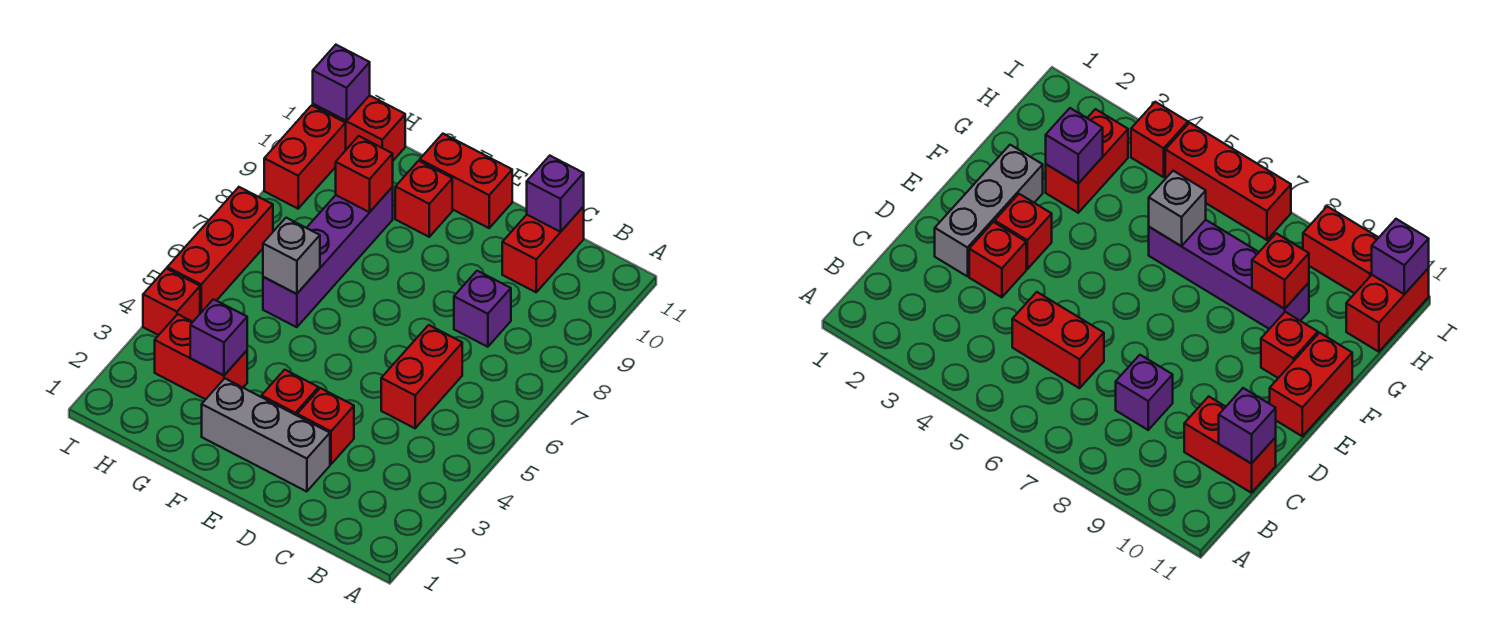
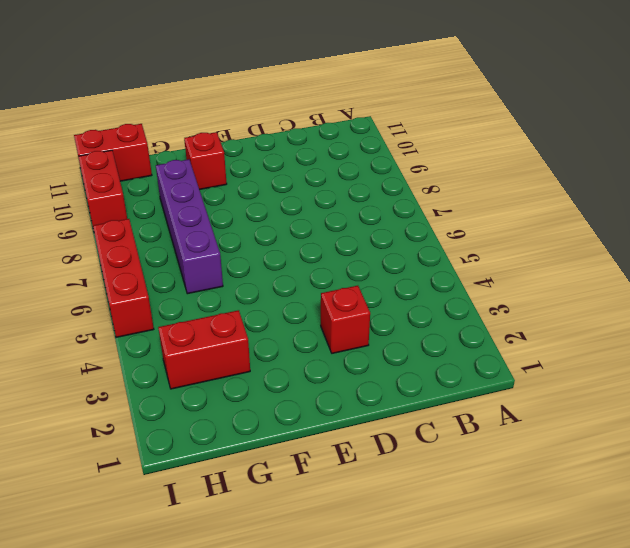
none -> red 1x2 brick [381,325,462,428]
none -> purple 1x1 brick [454,271,511,347]
none -> red 1x2 brick [502,207,584,292]

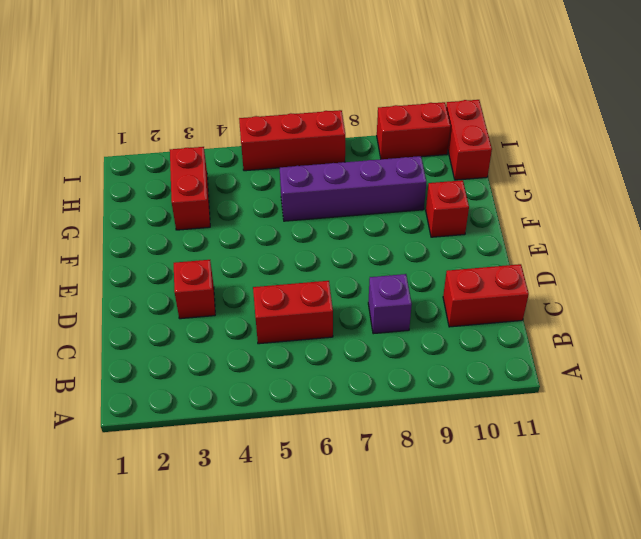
none -> grey 1x3 brick [202,378,330,492]
none -> red 1x1 brick [262,370,319,415]
none -> red 1x2 brick [420,134,512,228]

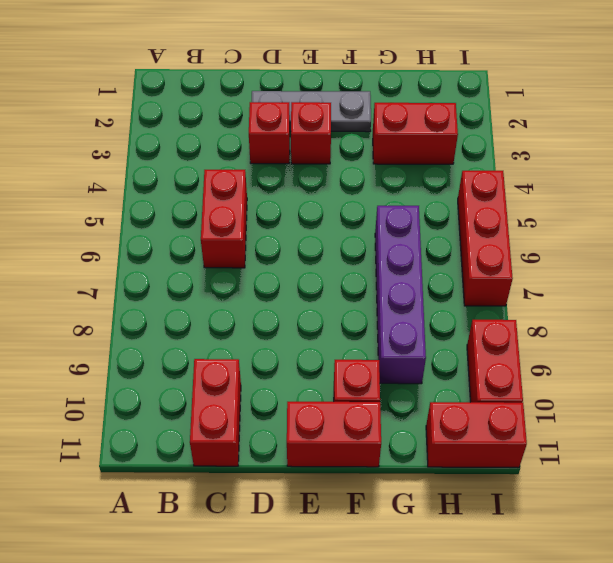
grey 1x3 plate [252,91,371,132] -> grey 1x3 brick [202,378,330,492]
none -> purple 1x1 brick [454,271,511,347]
none -> red 1x1 brick [143,268,200,335]
none -> purple 1x1 brick [527,156,584,232]

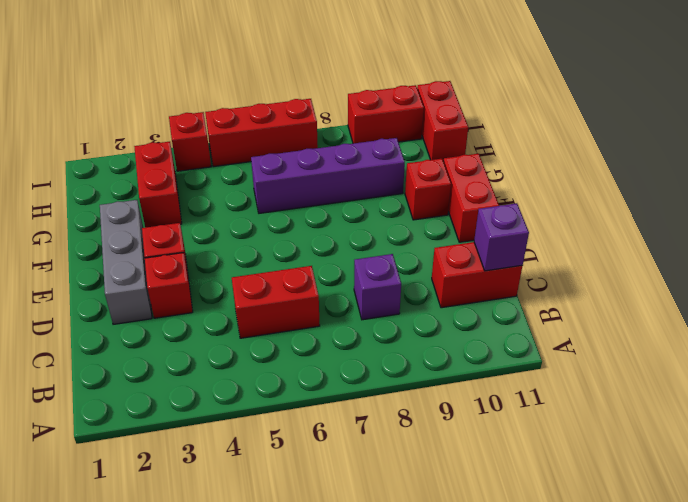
none -> purple 1x1 brick [190,299,247,375]
none -> grey 1x1 brick [263,218,320,294]
none -> red 1x1 brick [336,136,393,212]

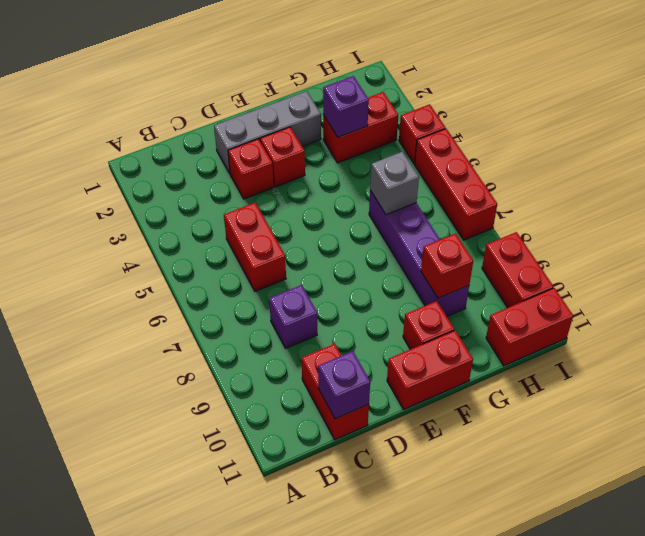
none -> purple 1x1 brick [313,45,370,121]

